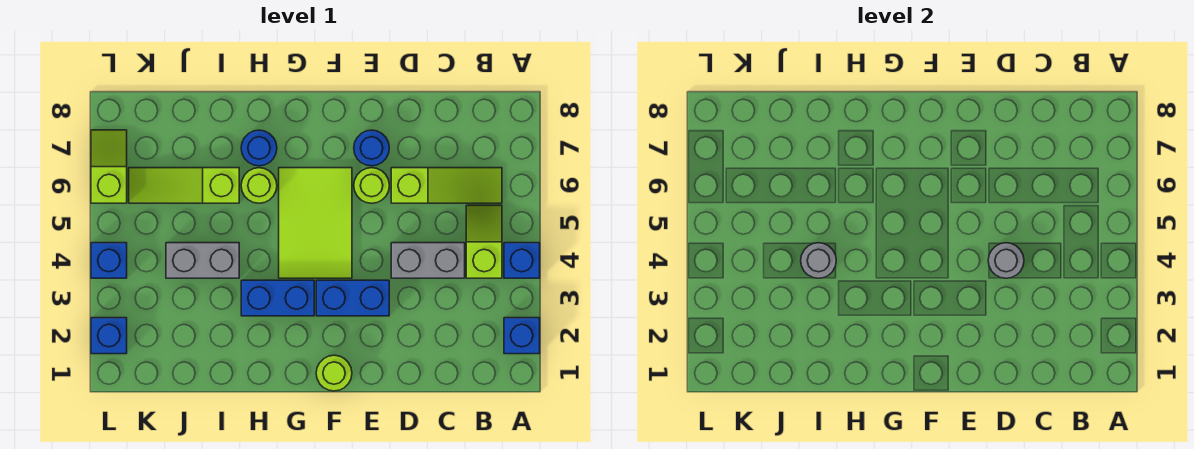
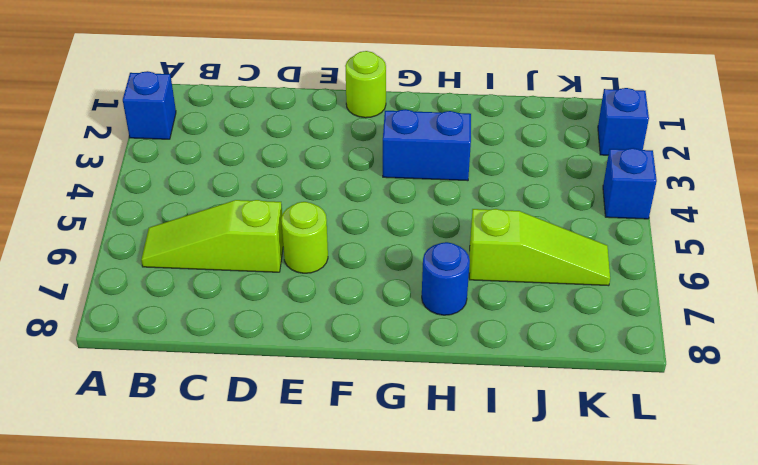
none -> blue 1x1 brick [504,243,540,278]
none -> lime 1x2 slope [466,205,502,278]
none -> grey 1x2 brick [391,243,465,278]

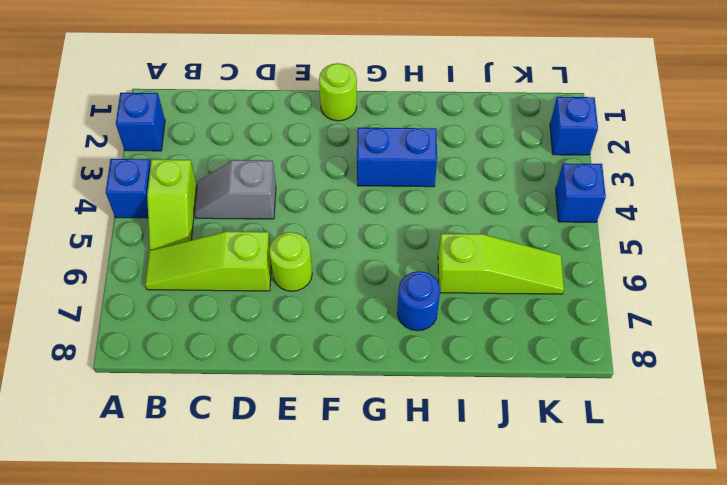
grey 1x2 slope [194,160,276,219] -> grey 1x2 brick [391,243,465,278]
none -> blue 1x2 brick [316,280,389,316]
none -> blue 1x1 round brick [354,130,389,166]
none -> lime 2x3 tile [279,168,352,278]

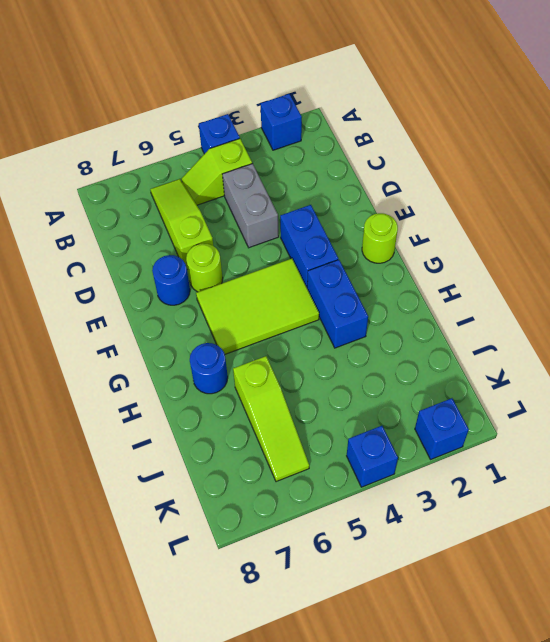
none -> lime 1x1 round brick [241,168,277,203]
none -> grey 1x2 brick [166,243,239,278]
none -> lime 1x2 slope [91,130,127,203]

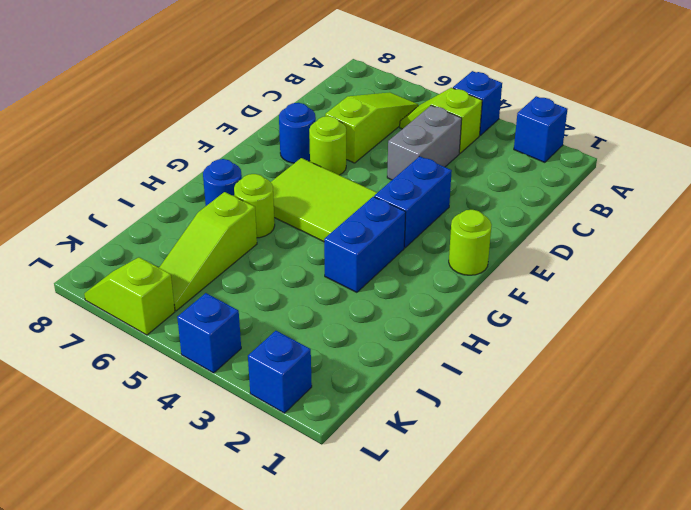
none -> grey 1x2 brick [166,243,239,278]
none -> grey 1x1 round brick [988,243,1024,278]
none -> grey 1x1 round brick [801,243,836,278]

